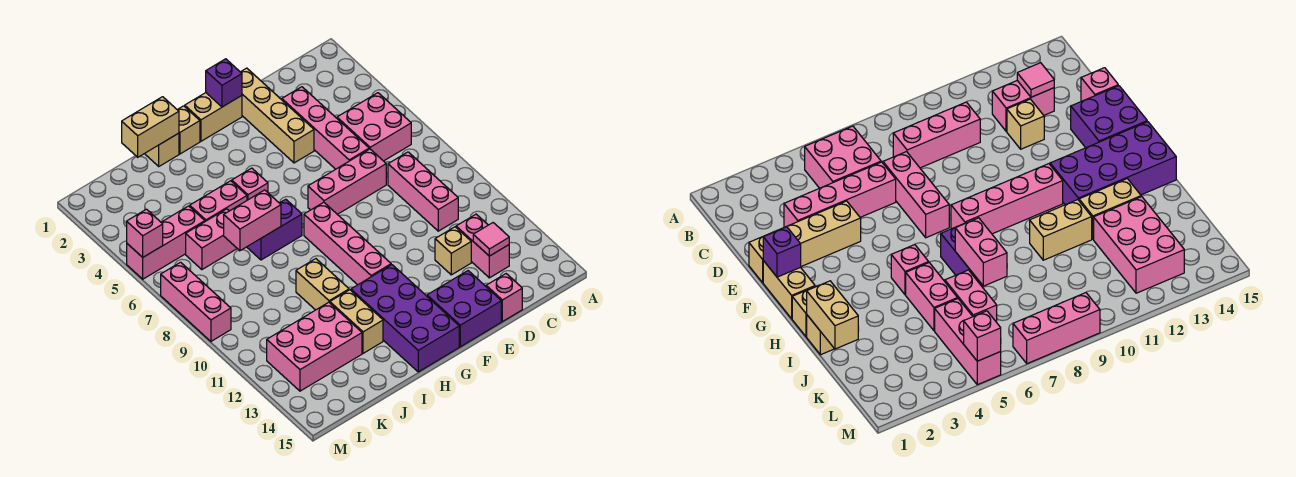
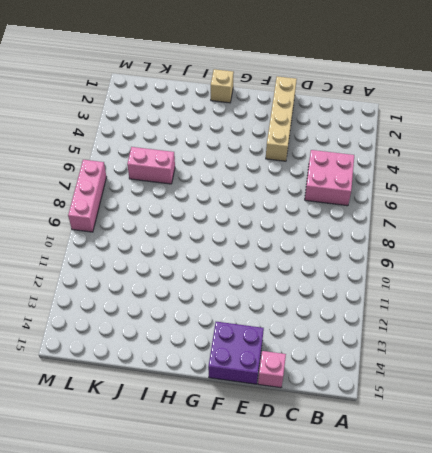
none -> pink 1x3 brick [388,152,458,231]
none -> pink 1x2 brick [456,214,509,278]
none -> pink 1x4 brick [282,87,369,169]

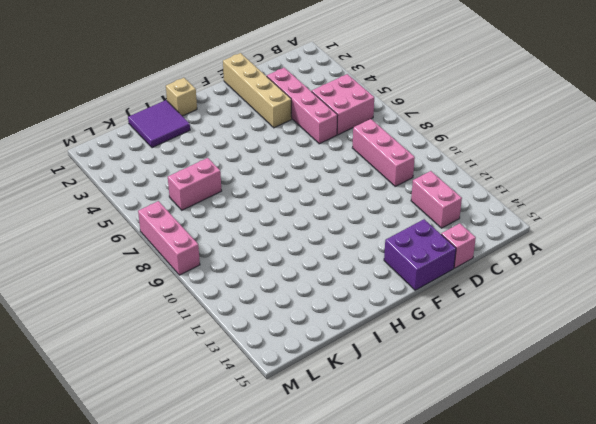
purple 2x2 tile [128,100,190,148] -> tan 1x1 brick [145,133,179,166]
none -> pink 1x3 brick [308,149,386,214]
none -> tan 1x1 brick [435,227,471,275]
none -> tan 1x2 brick [185,93,242,141]

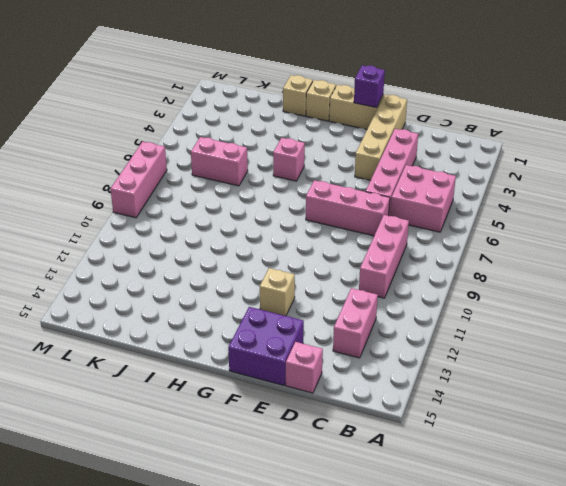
tan 1x1 brick [260,268,295,316] -> tan 1x1 brick moved to [435,227,471,275]
none -> pink 1x4 brick [304,202,391,285]
none -> purple 2x4 brick [351,265,459,372]
none -> purple 1x2 brick [247,199,302,260]

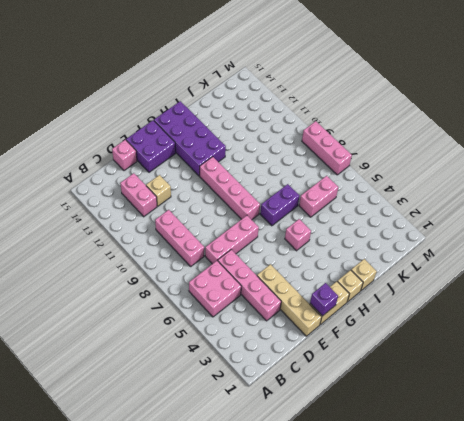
none -> pink 1x2 brick [190,181,247,221]
none -> tan 1x2 brick [296,259,349,310]
none -> tan 1x2 brick [330,290,383,353]

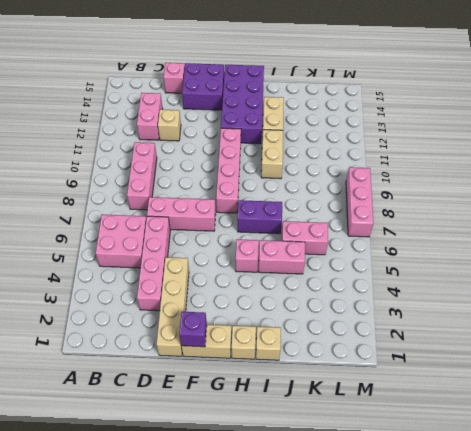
none -> pink 2x3 brick [267,302,362,391]
none -> pink 1x3 brick [127,206,205,279]
none -> pink 1x1 tile [473,223,509,256]

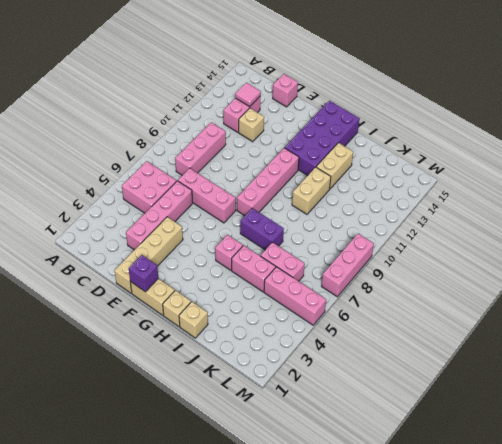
none -> purple 2x2 brick [427,271,501,347]
none -> pink 2x3 brick [267,302,362,391]
none -> tan 1x2 brick [122,97,179,157]

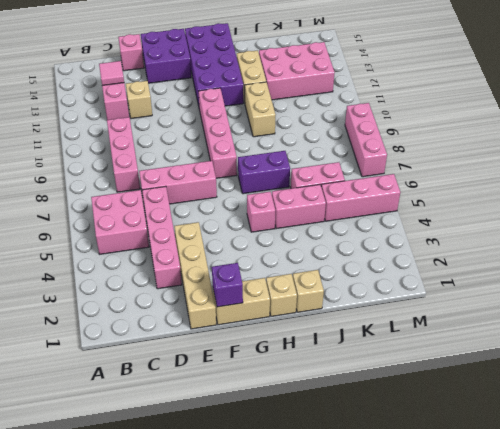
none -> tan 1x2 brick [122,97,179,157]
none -> pink 1x2 brick [224,190,281,251]
none -> pink 1x1 brick [127,209,163,257]

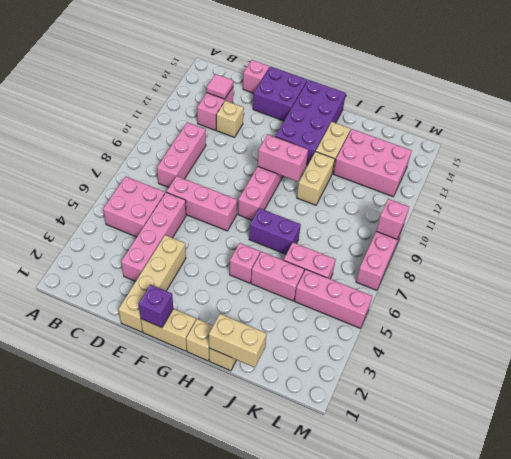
pink 1x2 brick [258,135,308,182] -> pink 1x2 brick moved to [224,190,281,251]
pink 1x1 brick [376,199,409,239] -> pink 1x1 brick moved to [127,209,163,257]

